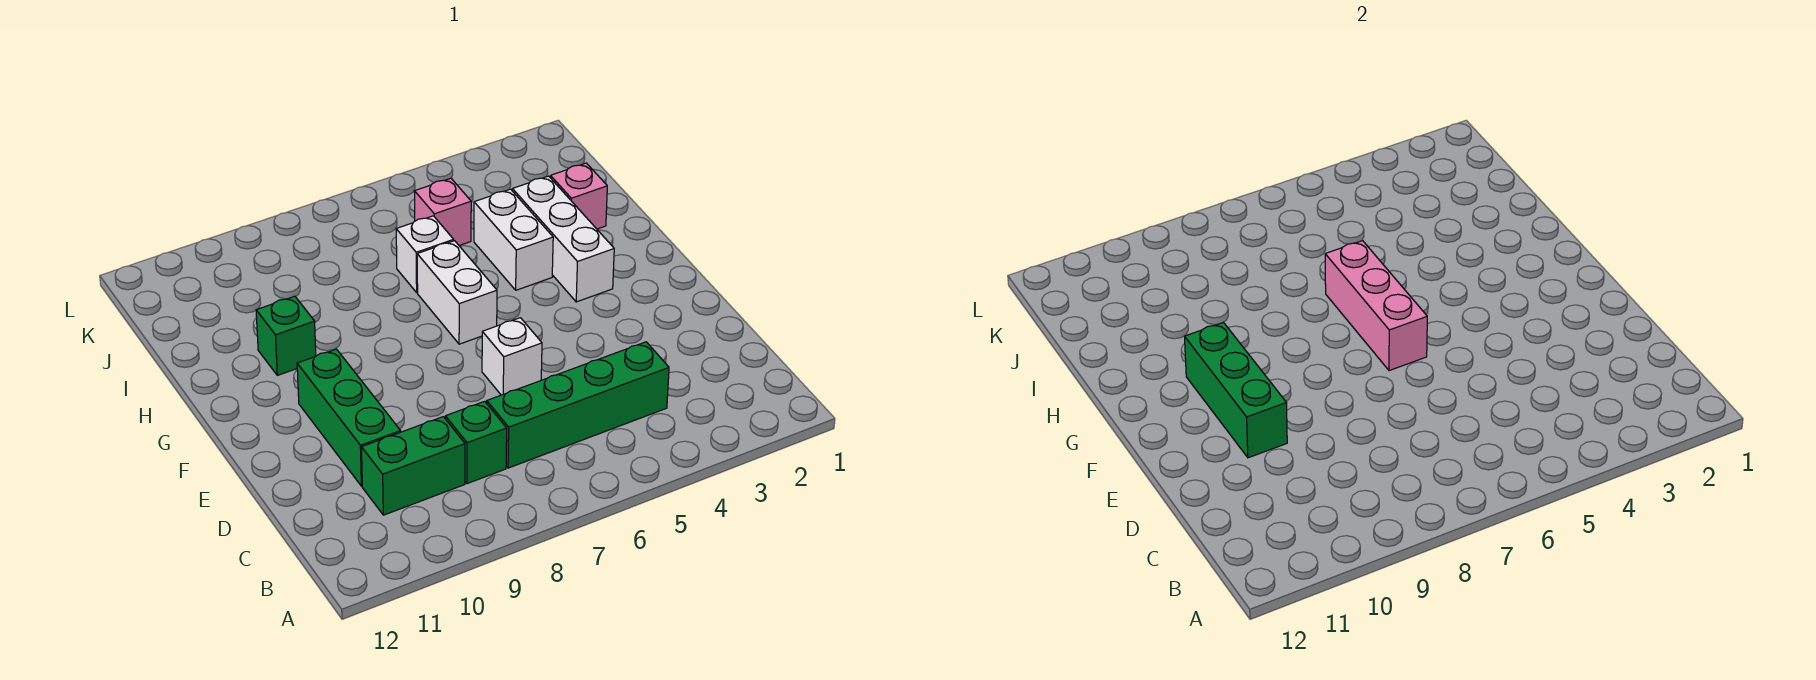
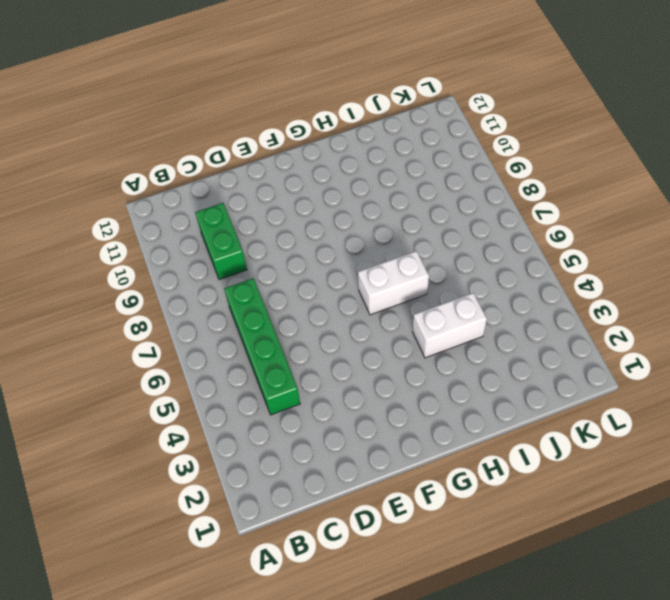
none -> green 1x1 brick [445,401,507,484]
none -> green 1x3 brick [297,349,401,486]
none -> white 1x1 brick [482,318,542,395]

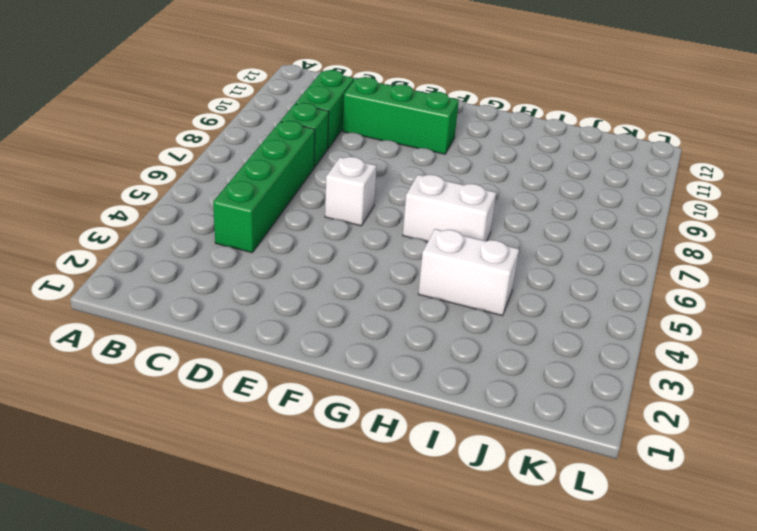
none -> white 1x3 brick [512,176,614,302]
none -> green 1x1 brick [256,296,316,375]
none -> pink 1x1 brick [550,163,607,229]

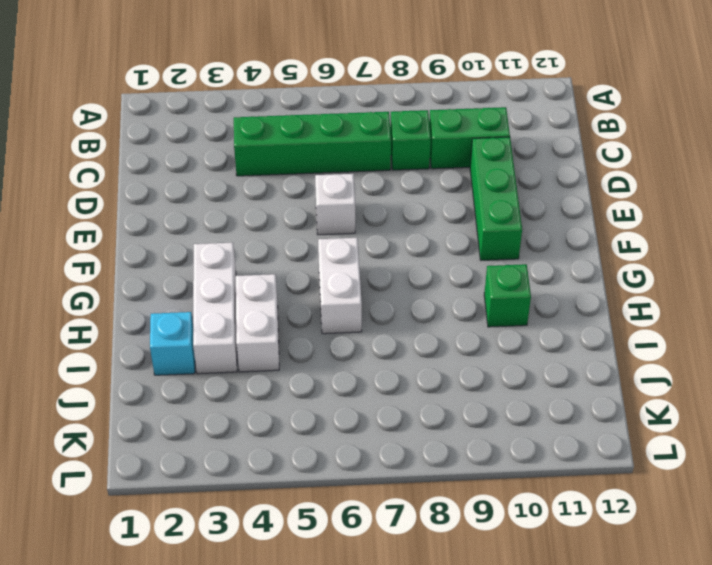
cyan 1x1 brick [150,312,195,375] -> pink 1x1 brick [550,163,607,229]
none -> white 1x1 brick [396,216,454,293]
none -> pink 1x1 brick [414,178,471,246]
none -> green 1x3 brick [1185,322,1287,458]

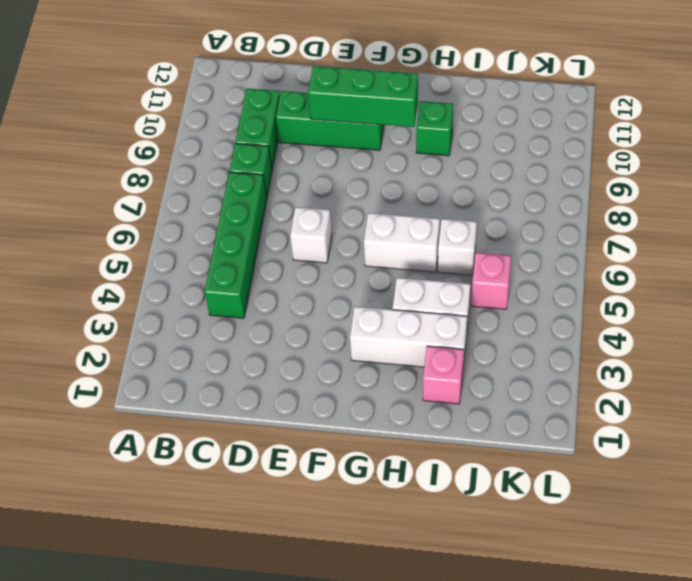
none -> pink 1x3 brick [1325,241,1427,371]

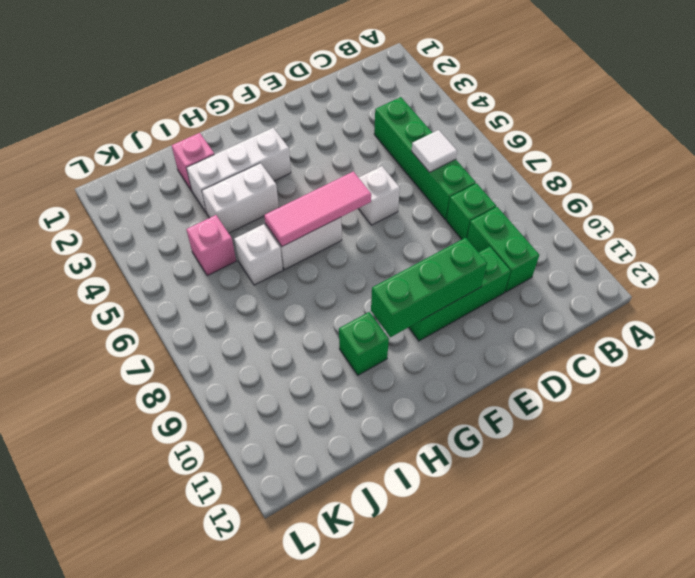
white 1x1 tile [412,130,457,172] -> none
pink 1x3 tile [264,172,371,246] -> pink 1x3 brick [1325,241,1427,371]

